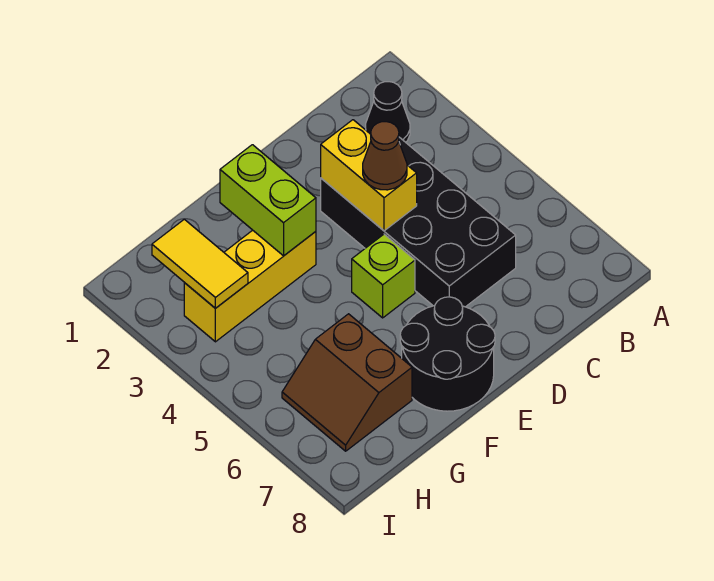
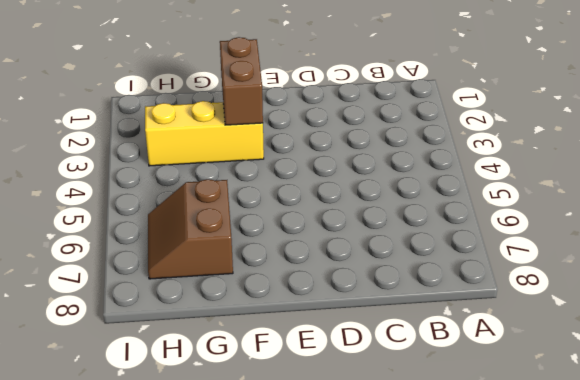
brown 1x2 brick [220,37,263,125] -> lime 1x2 brick [220,145,316,256]
none -> black 1x1 cone [366,82,410,142]
none -> black 2x4 brick [321,137,516,307]

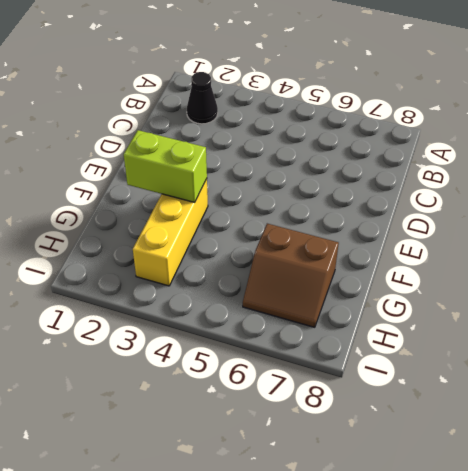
none -> black 2x4 brick [321,137,516,307]
none -> lime 1x1 brick [352,234,415,318]

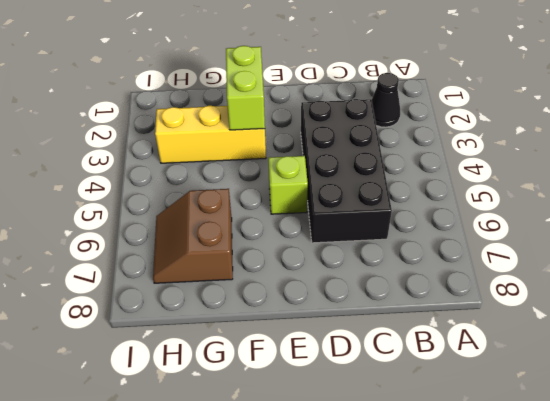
none -> black 2x2 round brick [400,297,495,411]
none -> yellow 1x2 brick [321,120,417,231]

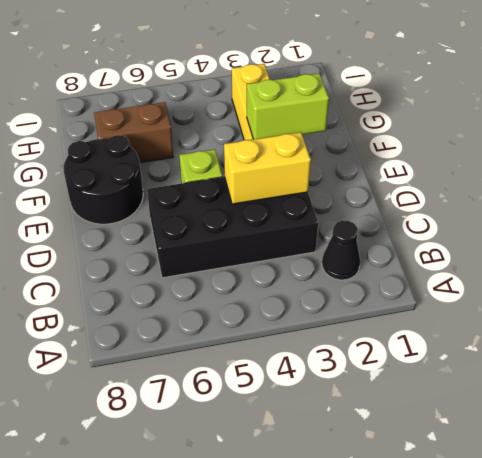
none -> yellow 1x2 tile [152,219,248,308]
none -> brown 1x1 cone [363,122,407,190]

